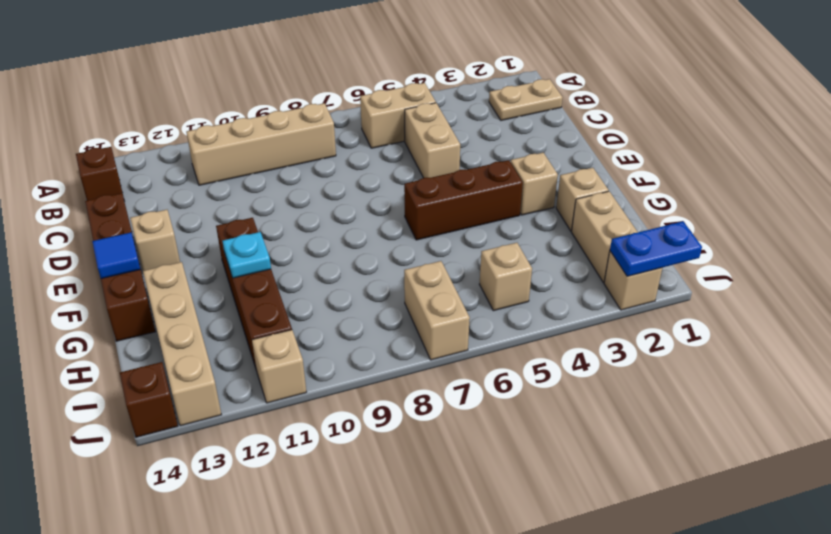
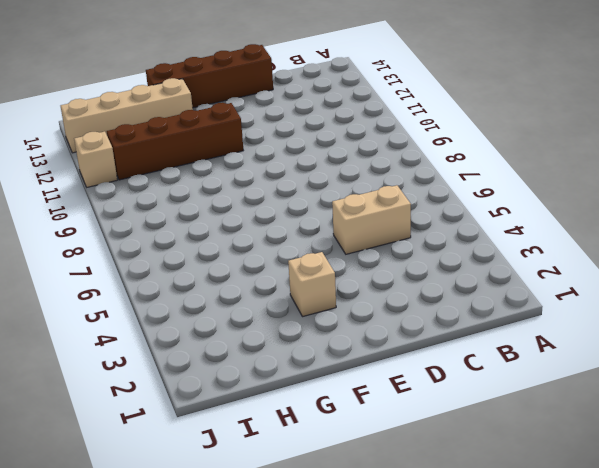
none -> tan 1x2 plate [489,79,563,120]
none -> tan 1x2 brick [360,83,436,148]
none -> tan 1x4 brick [187,103,336,185]

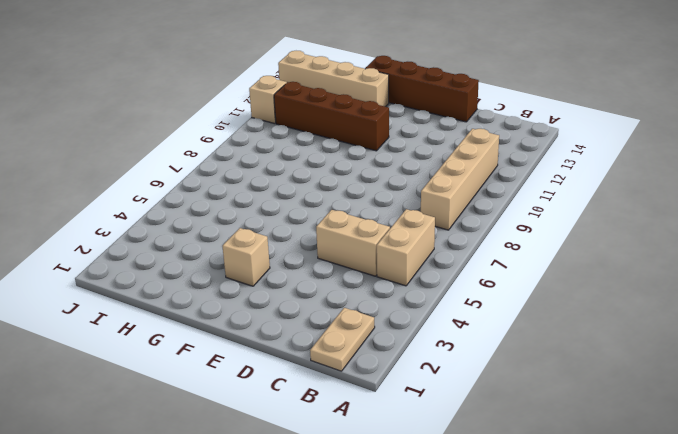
none -> brown 1x1 brick [76,147,124,201]
none -> tan 1x1 brick [130,210,180,271]
none -> brown 1x3 brick [404,160,523,240]

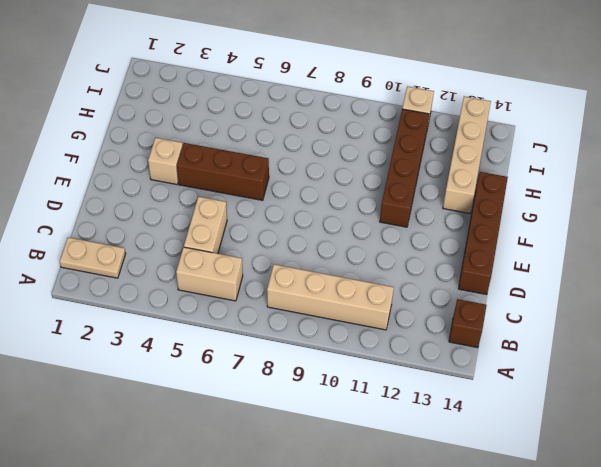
none -> tan 1x1 brick [130,210,180,271]
none -> tan 1x1 brick [556,168,609,231]
none -> tan 1x2 brick [572,191,638,282]

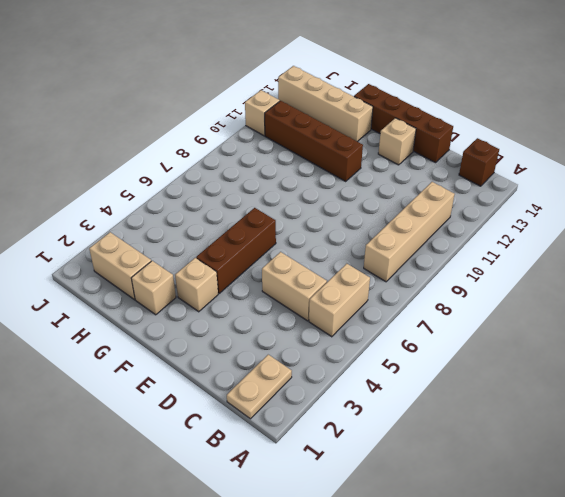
none -> tan 1x1 brick [479,243,532,311]
none -> tan 1x2 brick [404,261,470,360]
none -> tan 1x1 brick [604,251,662,310]

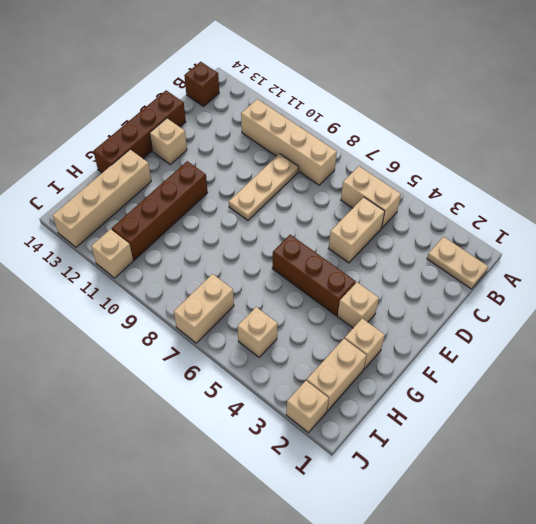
tan 1x3 plate [229,154,299,220] -> none
none -> brown 1x1 brick [120,362,178,437]
none -> blue 1x1 tile [92,232,140,279]
none -> cyan 1x1 plate [223,232,271,278]

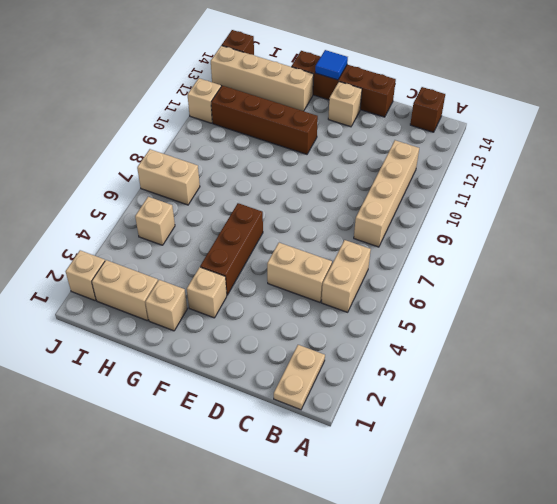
none -> cyan 1x1 plate [223,232,271,278]
none -> blue 1x2 plate [610,221,702,276]

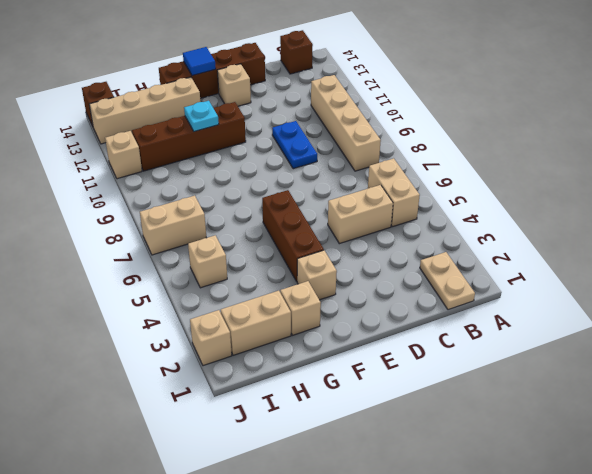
blue 1x2 plate [272,121,317,169] -> blue 1x2 plate moved to [610,221,702,276]

